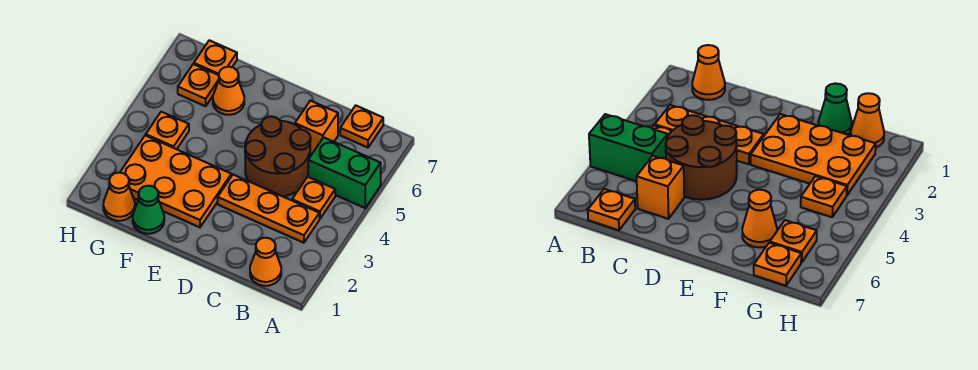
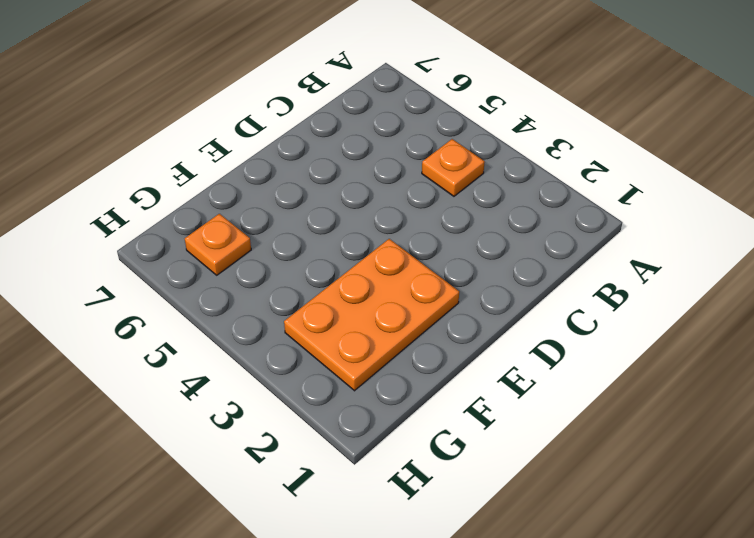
none -> green 1x2 brick [308,137,381,208]
none -> orange 1x1 cone [250,238,281,286]
none -> orange 1x3 plate [218,175,319,243]

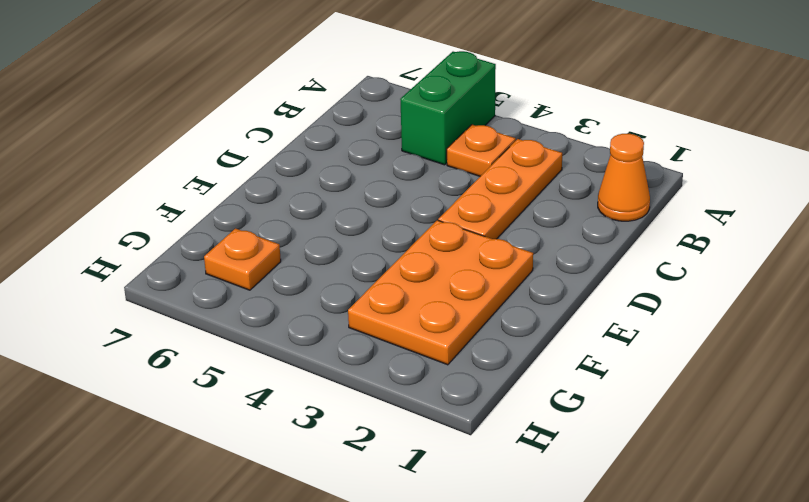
none -> orange 1x1 plate [340,105,383,148]
none -> brown 2x2 round brick [245,117,311,196]
none -> orange 1x1 brick [295,101,338,154]

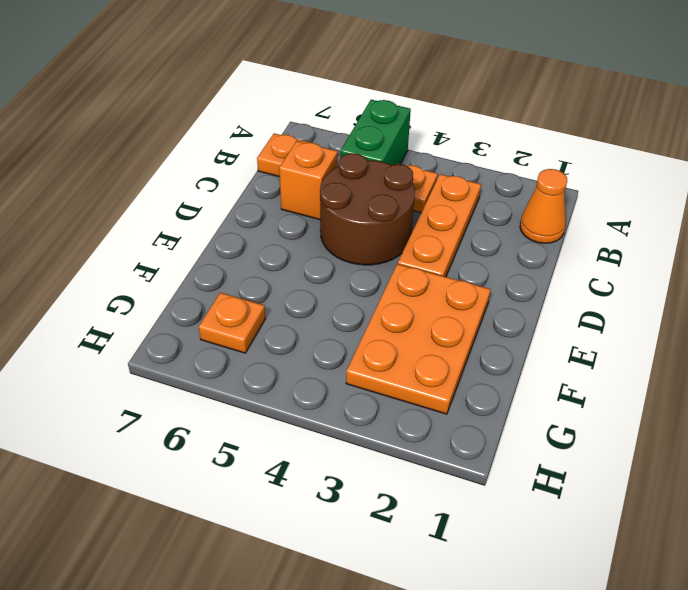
none -> green 1x1 cone [133,186,164,234]
none -> orange 1x1 cone [213,67,244,115]
none -> orange 1x1 cone [103,173,135,221]

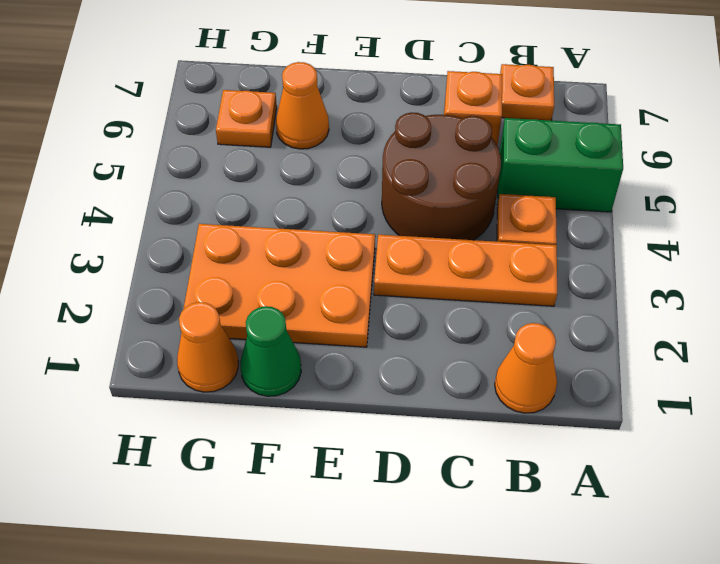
none -> orange 1x1 plate [146,112,189,149]
none -> orange 1x1 plate [194,40,237,75]

